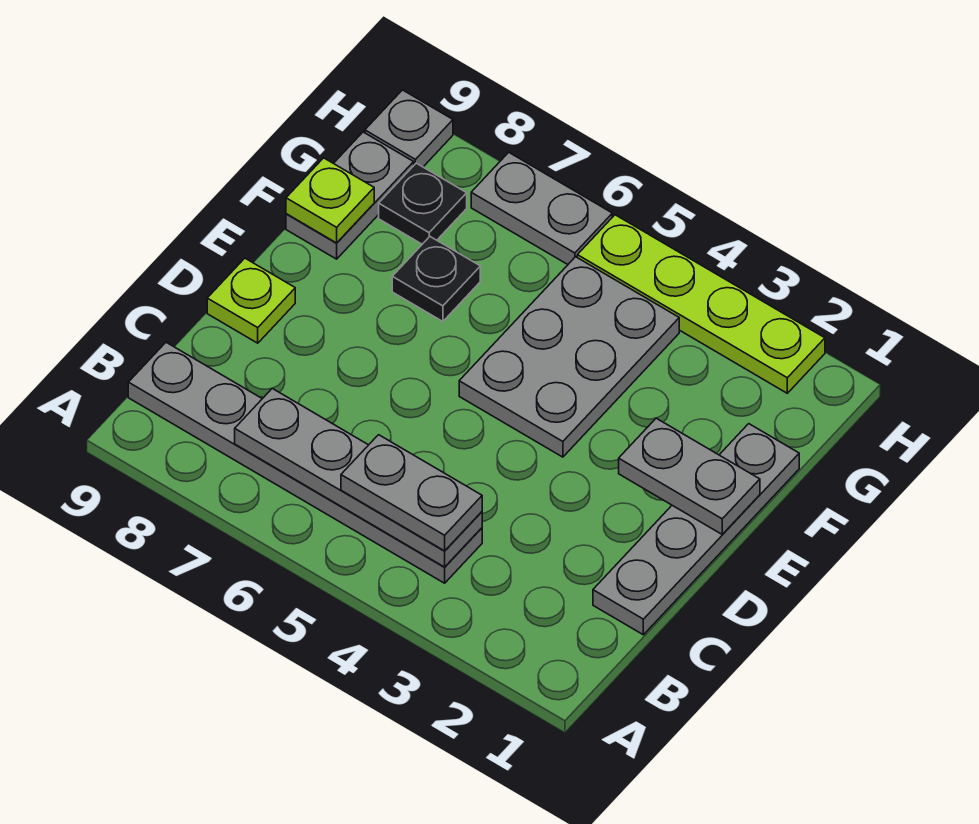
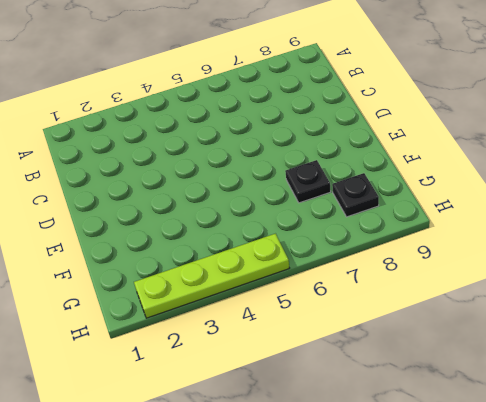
none -> grey 1x6 plate [128,342,482,583]
none -> grey 1x4 plate [593,424,799,635]
none -> lime 1x1 plate [207,258,295,343]

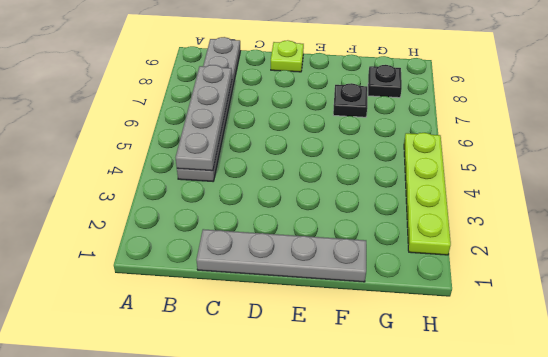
none -> grey 2x3 plate [459,257,679,457]
none -> grey 1x2 plate [286,132,414,259]
none -> grey 1x2 plate [471,152,612,264]

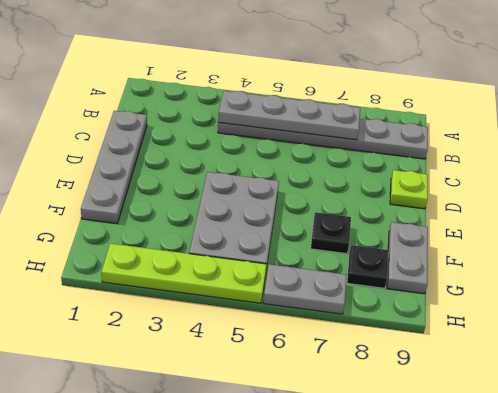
none -> grey 1x1 plate [365,90,453,167]
none -> grey 1x2 plate [619,418,760,535]
none -> lime 1x1 plate [286,158,374,243]

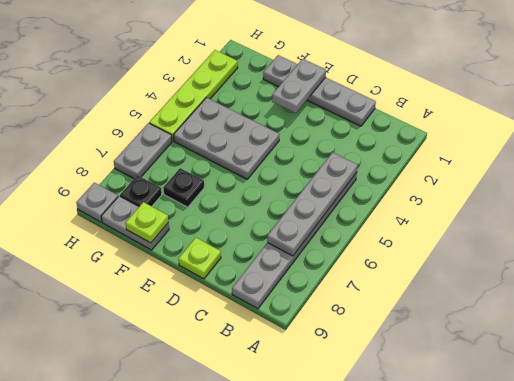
none -> grey 1x2 plate [341,435,482,551]

